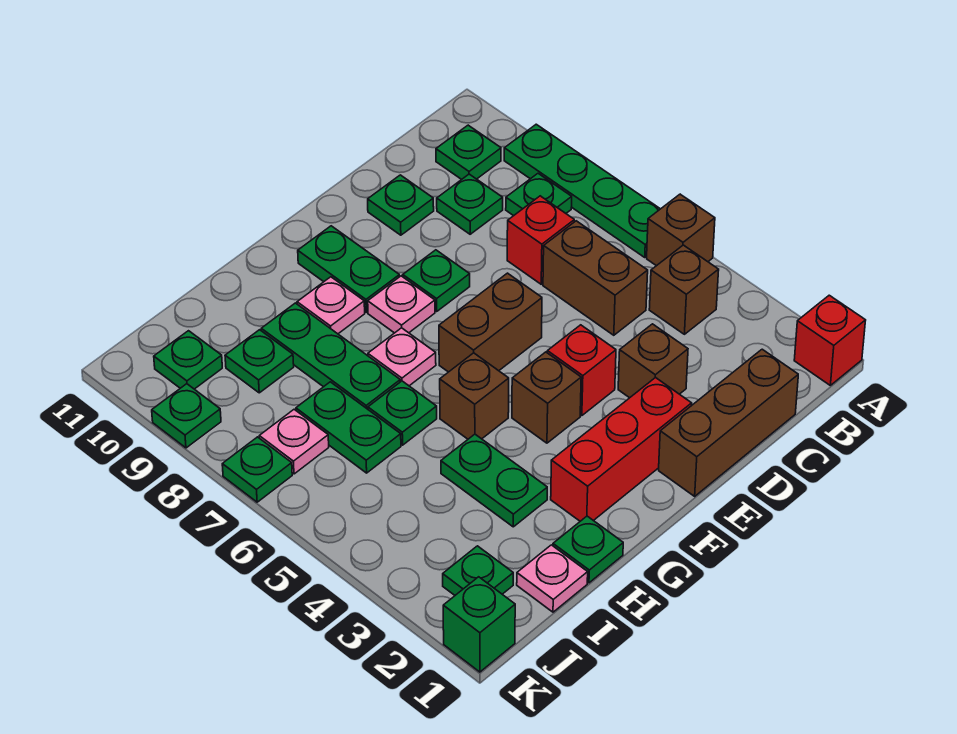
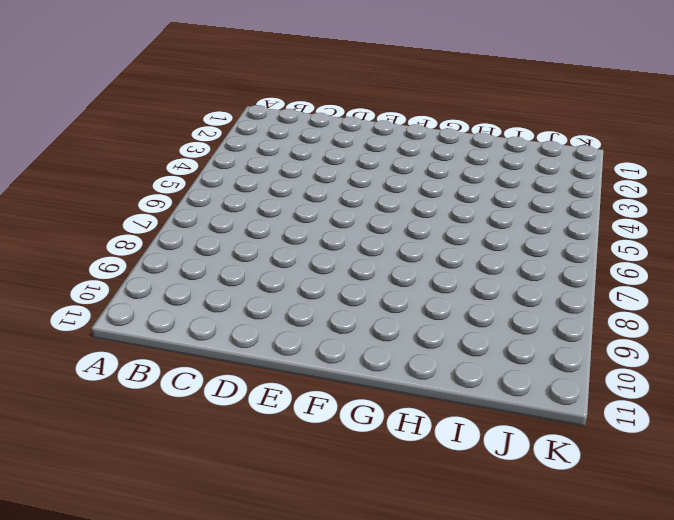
none -> red 1x1 brick [794,295,866,385]
none -> brown 1x1 brick [647,194,715,266]
none -> green 1x4 plate [504,124,660,257]
none -> brown 1x1 brick [649,245,719,334]

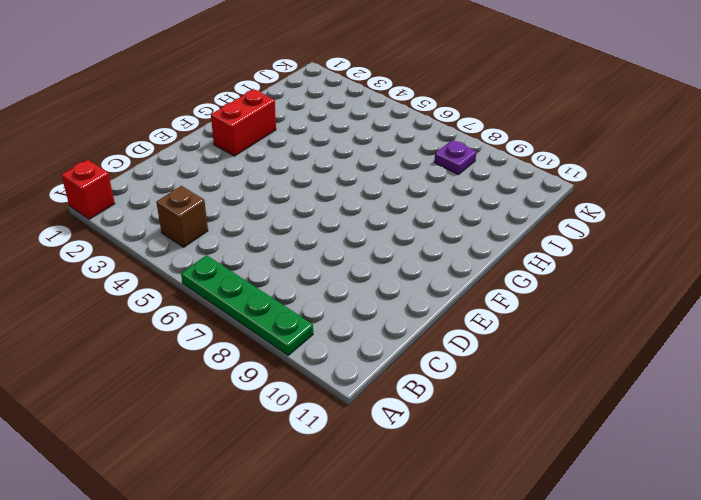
red 1x2 brick [211,89,276,156] -> red 1x3 brick [551,377,692,521]
purple 1x1 plate [434,140,477,175] -> none
none -> brown 1x1 brick [647,194,715,266]
none -> green 1x1 plate [506,174,572,216]
none -> green 1x1 plate [436,125,501,179]
none -> brown 1x3 brick [659,349,798,496]

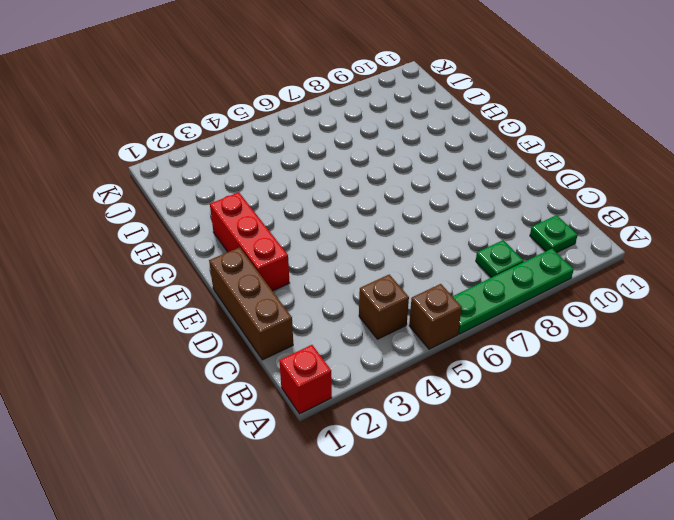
none -> brown 1x2 brick [543,221,648,335]
none -> red 1x1 brick [507,196,574,284]
none -> green 1x1 plate [437,174,503,234]
none -> brown 1x1 brick [618,324,688,398]

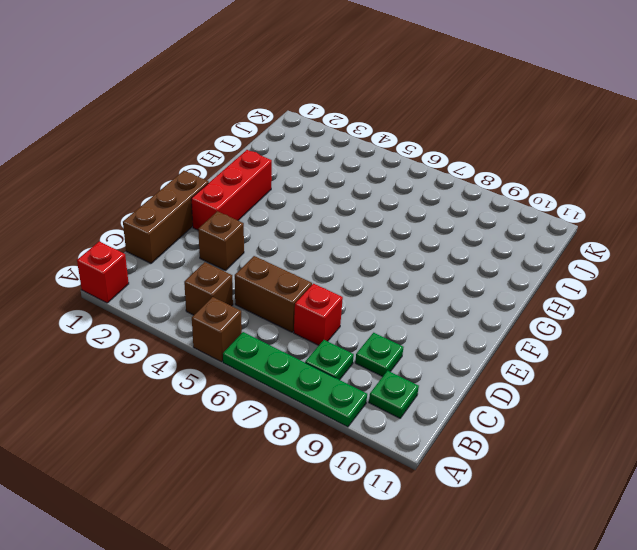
none -> green 1x1 plate [368,175,434,235]
none -> red 1x1 brick [547,325,616,416]
none -> brown 1x2 brick [439,273,542,372]
none -> green 1x1 plate [403,250,470,311]

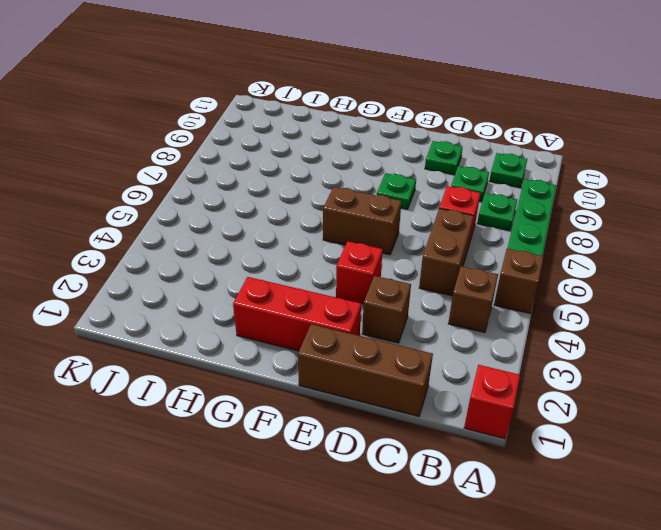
none -> brown 1x1 brick [512,352,581,443]
none -> pink 1x1 plate [368,276,435,333]
none -> green 1x2 plate [298,226,399,312]
none -> brown 1x1 brick [440,353,509,439]

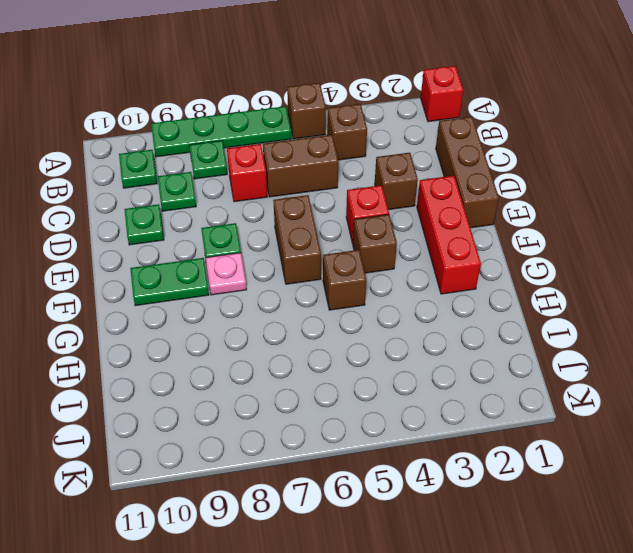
none -> pink 1x1 plate [368,328,436,386]
none -> pink 1x1 plate [297,277,365,334]
none -> green 1x1 plate [553,516,623,583]
none -> green 1x2 plate [441,434,547,527]

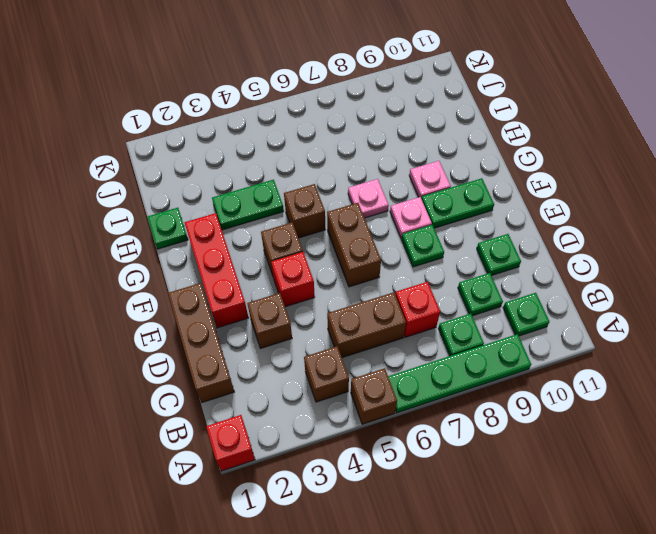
none -> green 1x1 plate [368,381,437,445]
none -> green 1x3 plate [261,303,400,409]
none -> pink 1x1 plate [517,545,588,612]
none -> green 1x2 plate [296,382,401,473]

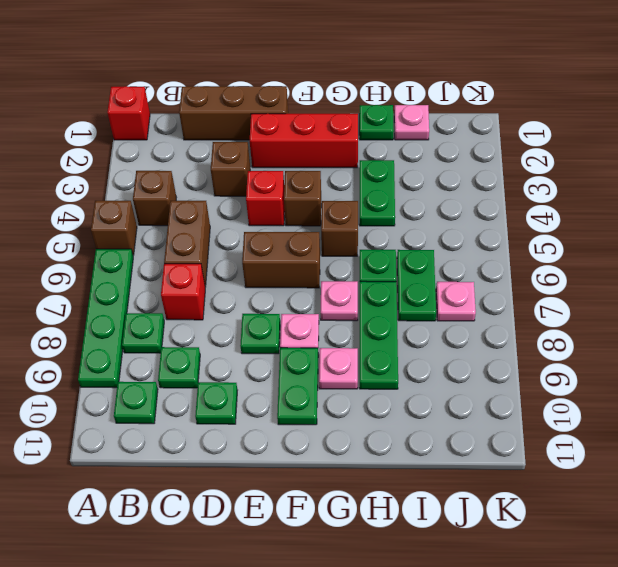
none -> green 1x1 plate [225,330,294,393]
none -> green 1x1 plate [443,546,513,595]
none -> green 1x1 plate [154,331,222,389]
none -> green 1x1 brick [443,577,515,672]

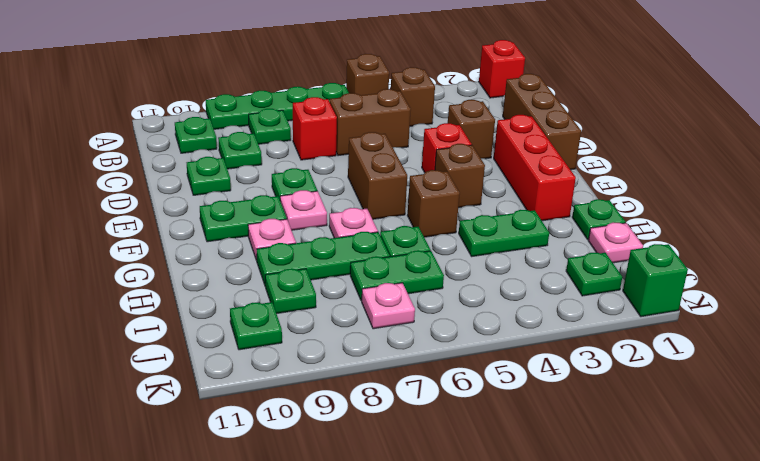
none -> green 1x1 plate [222,437,292,502]
none -> green 1x1 plate [152,384,221,448]

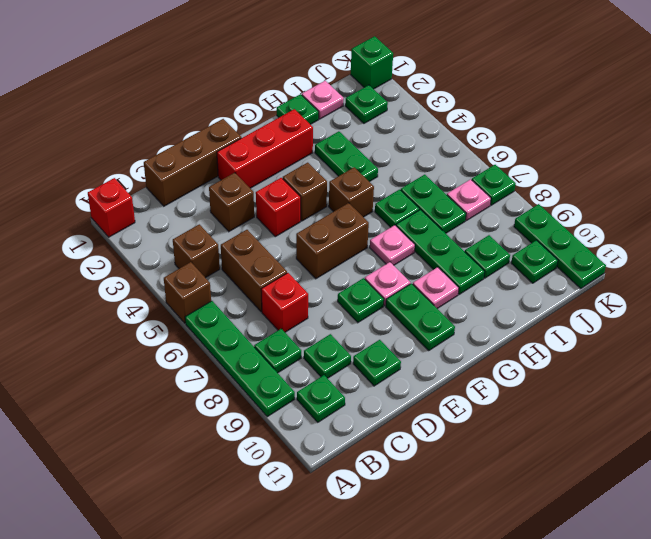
green 1x3 plate [514,204,606,289] -> green 1x1 plate [152,384,221,448]

